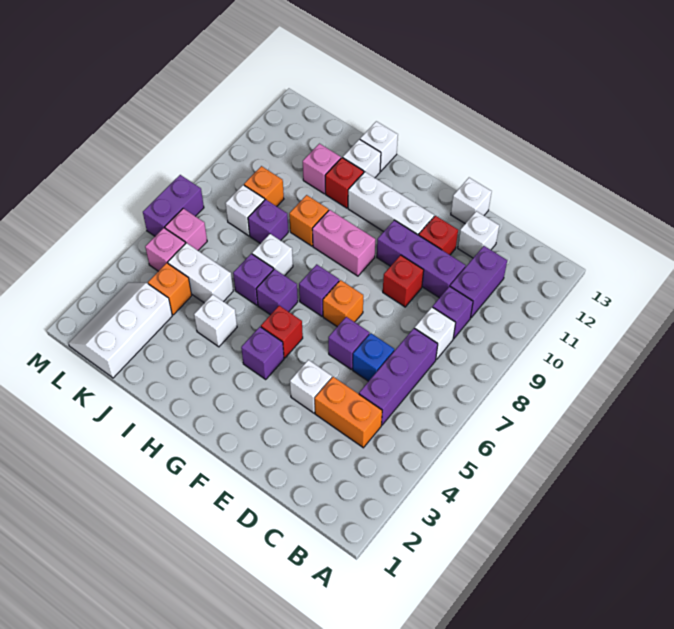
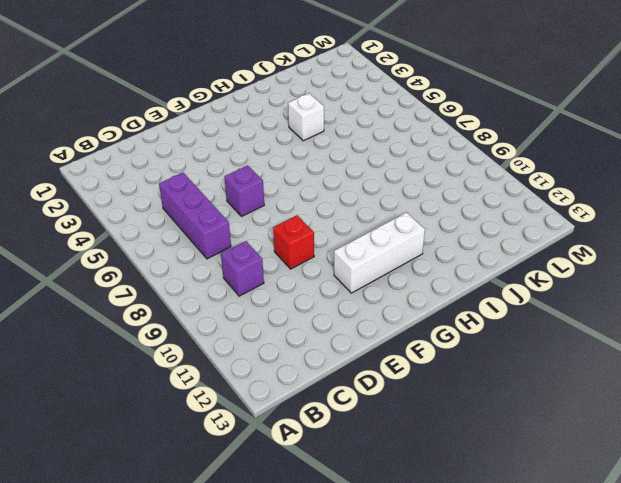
none -> orange 1x2 brick [315,377,382,448]
none -> white 1x1 brick [415,307,455,359]
none -> purple 1x2 brick [450,246,507,318]
none -> blue 1x1 brick [353,333,394,381]

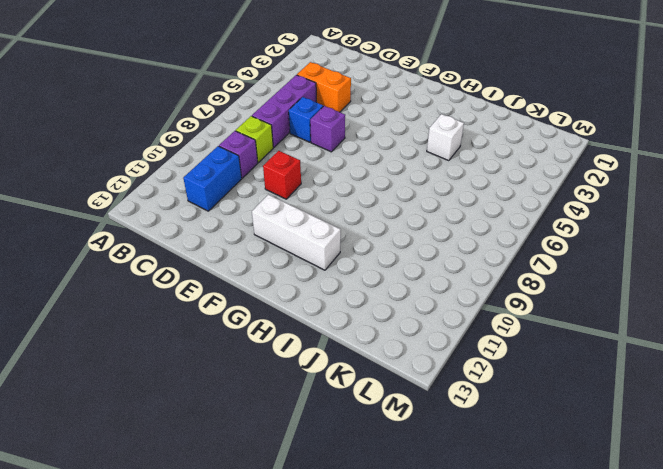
lime 1x1 brick [236,116,273,163] -> white 1x1 brick [415,307,455,359]
blue 1x2 brick [183,146,242,211] -> purple 1x2 brick [450,246,507,318]
none -> purple 1x3 brick [377,220,465,298]
none -> white 1x1 brick [458,211,499,258]
none -> white 1x1 brick [290,360,332,413]
none -> red 1x1 brick [419,216,458,255]

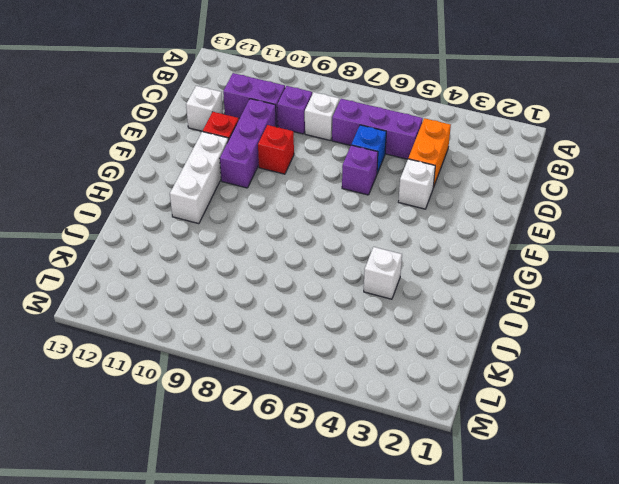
none -> white 1x1 brick [451,178,492,223]
none -> orange 1x1 brick [323,280,363,326]
none -> purple 1x1 brick [241,327,284,379]
none -> red 1x1 brick [261,306,303,358]

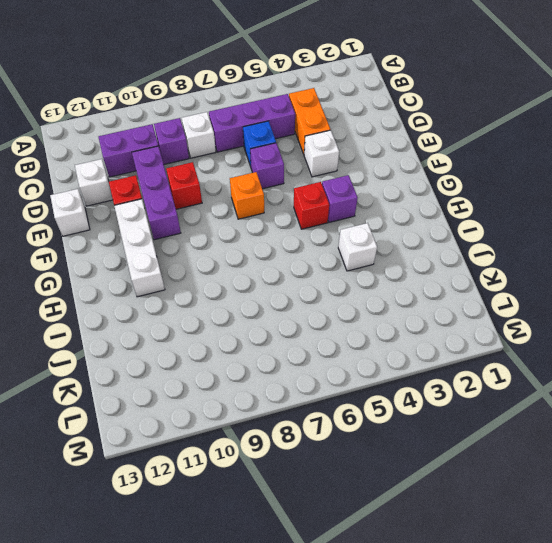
none -> purple 1x1 brick [299,264,339,316]
none -> pink 1x2 brick [312,210,375,276]
none -> purple 1x1 brick [256,269,298,315]
none -> purple 1x1 brick [233,254,273,305]

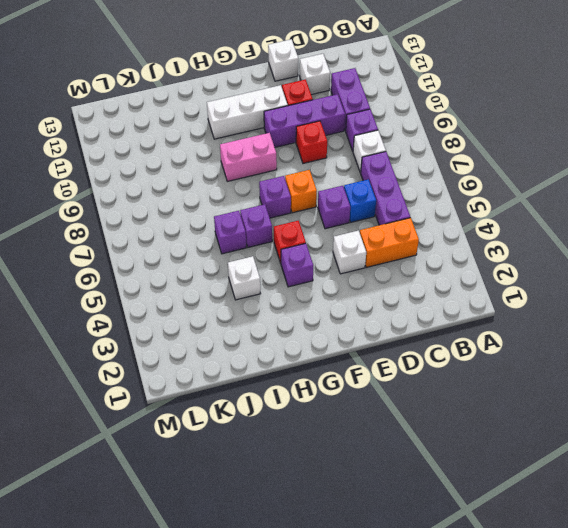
none -> white 1x1 brick [252,234,293,276]
none -> orange 1x1 brick [289,195,329,246]
none -> red 1x1 brick [325,158,364,208]
none -> white 1x1 brick [343,139,381,178]

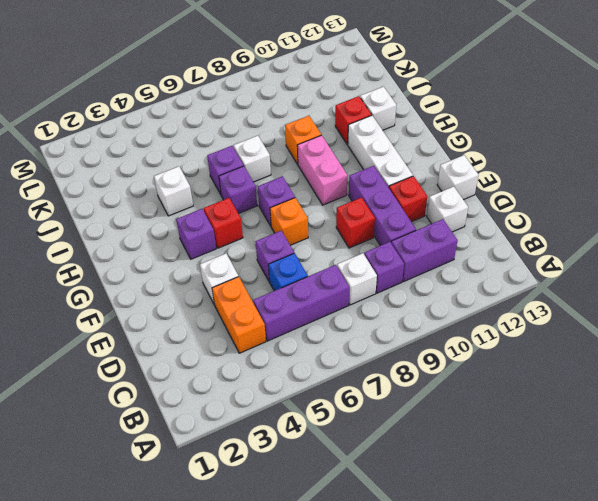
none -> white 1x1 brick [360,121,398,171]
none -> white 1x2 brick [168,243,233,303]
none -> purple 1x1 brick [248,199,288,244]
none -> pink 1x1 brick [303,144,341,194]

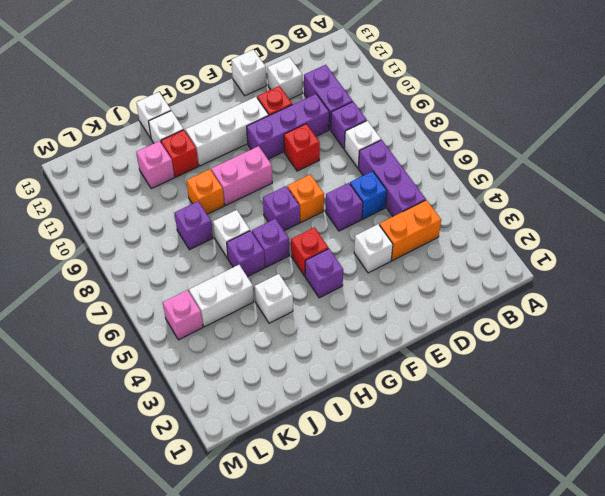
none -> white 2x3 slope [68,283,172,378]
none -> orange 1x1 brick [148,263,192,315]
none -> white 1x1 brick [225,185,265,236]
none -> orange 1x1 brick [244,166,284,206]

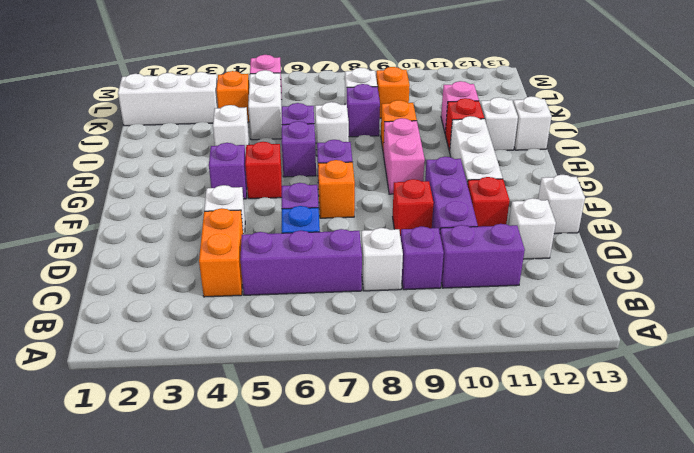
none -> pink 1x1 brick [165,208,207,250]
none -> purple 1x2 brick [143,175,204,236]

